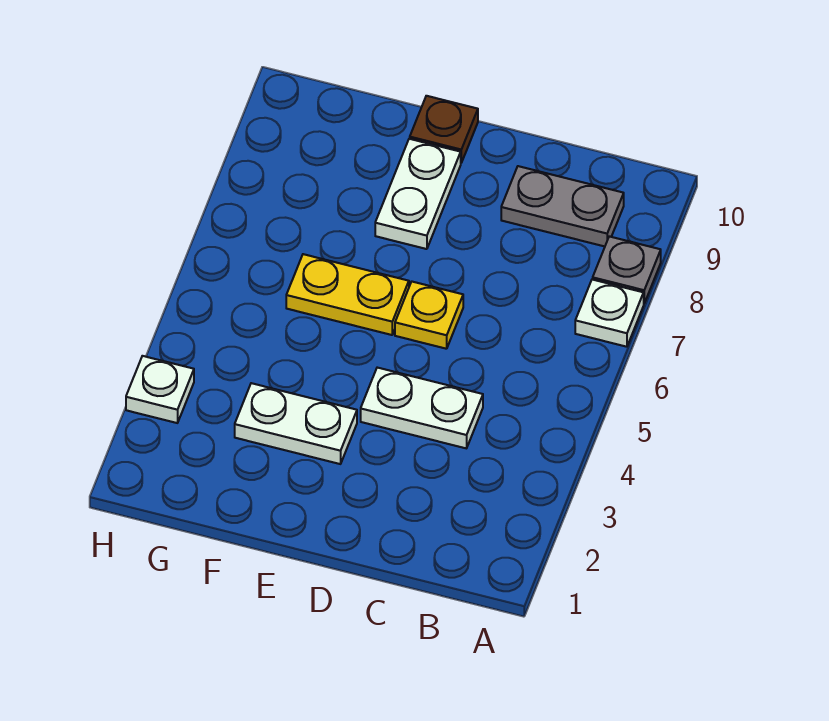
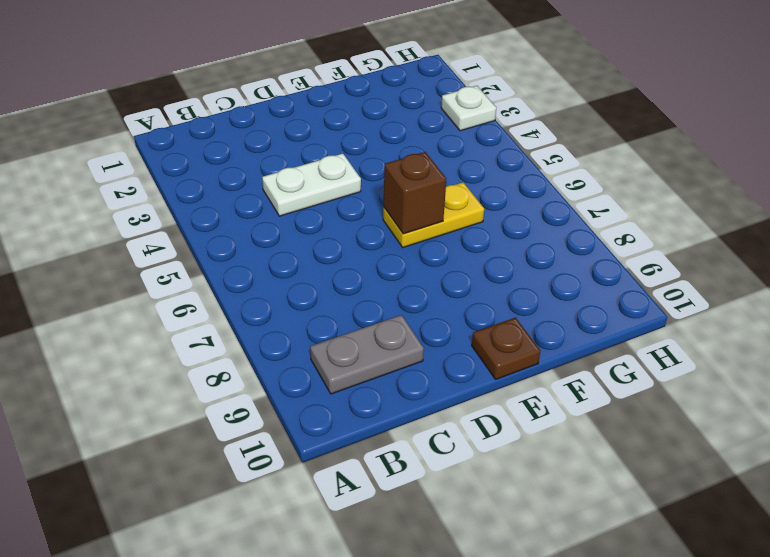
brown 1x1 brick [384,152,446,234] -> none
none -> white 1x1 plate [575,279,644,347]
none -> grey 1x1 plate [593,236,661,303]

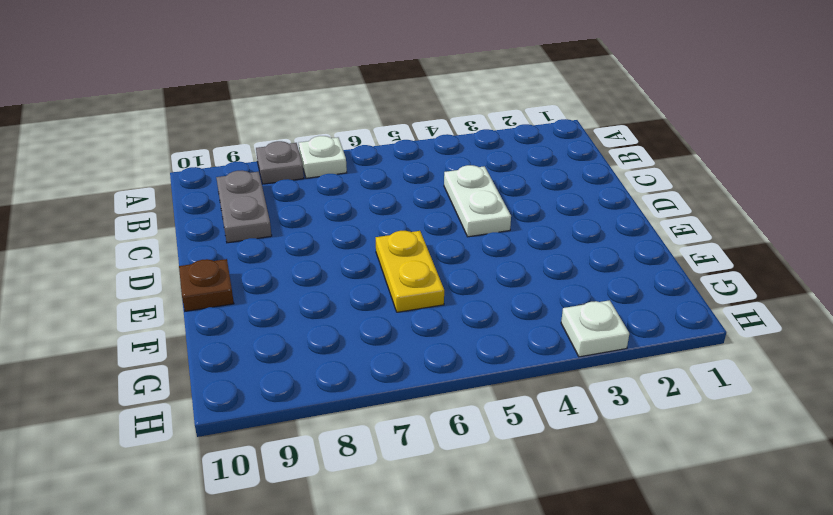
none -> yellow 1x1 plate [395,282,463,349]
none -> white 1x2 plate [235,383,357,464]

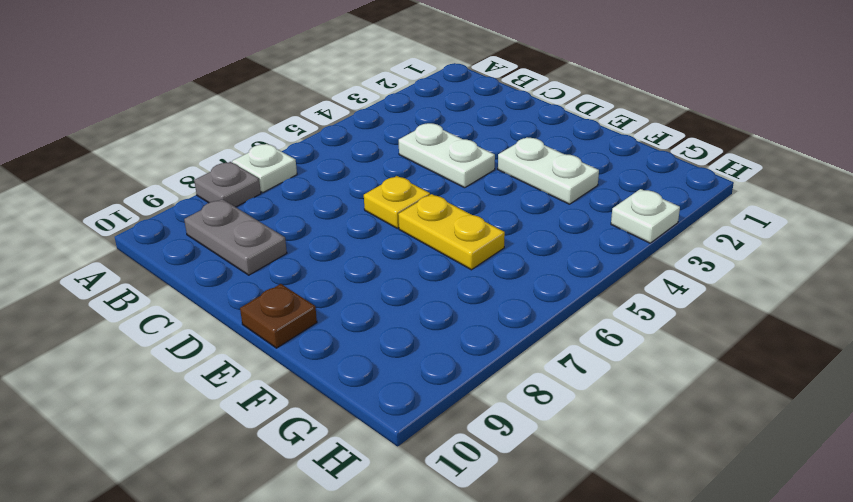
none -> white 1x2 plate [375,139,461,249]

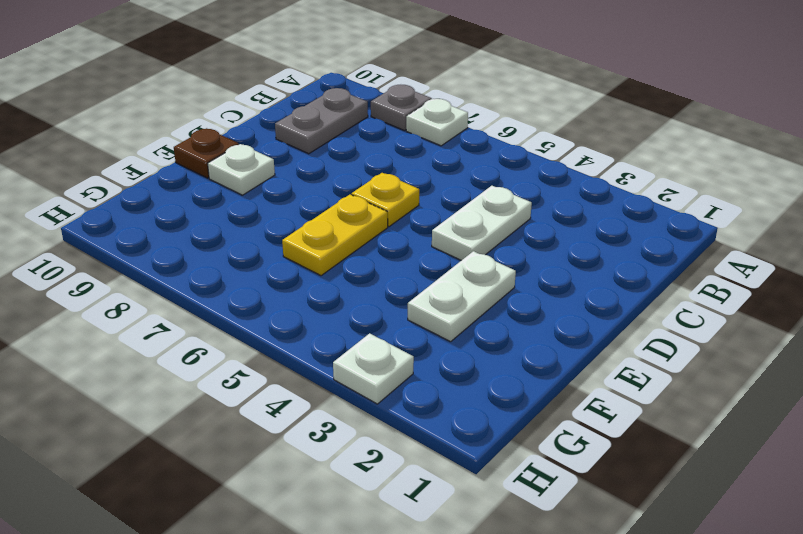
white 1x1 plate [208,144,275,195] -> white 1x2 plate [375,139,461,249]

